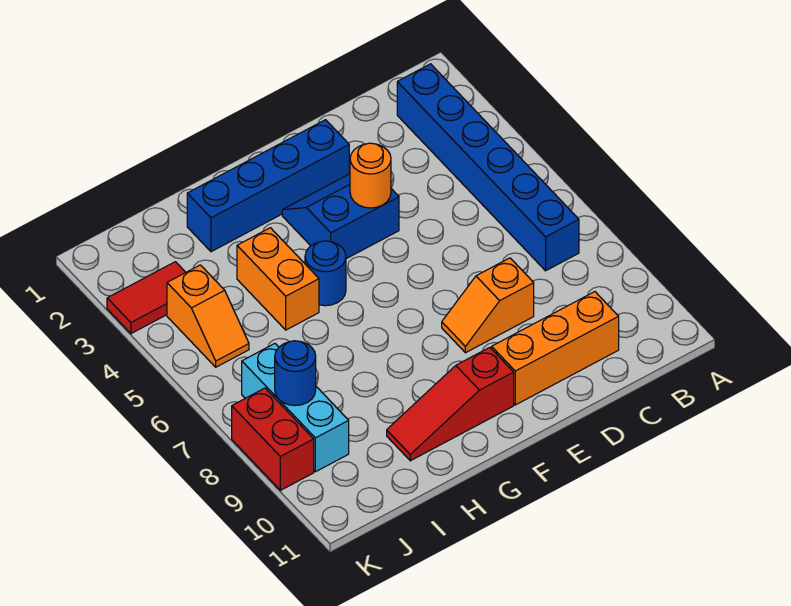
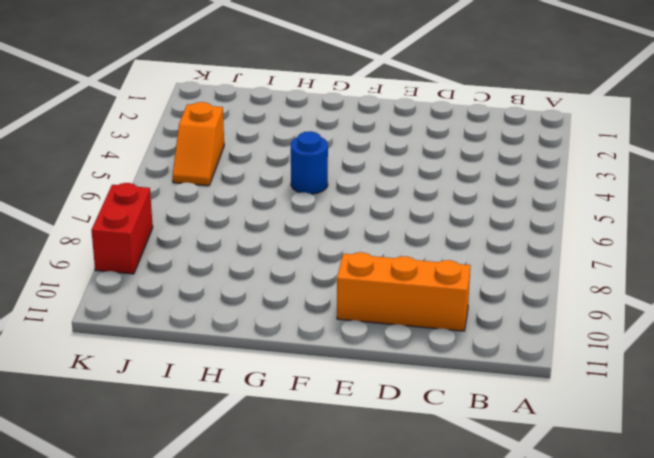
none -> blue 1x6 brick [397,64,579,271]
none -> orange 1x2 slope [442,258,534,353]
none -> blue 1x4 brick [187,120,349,252]

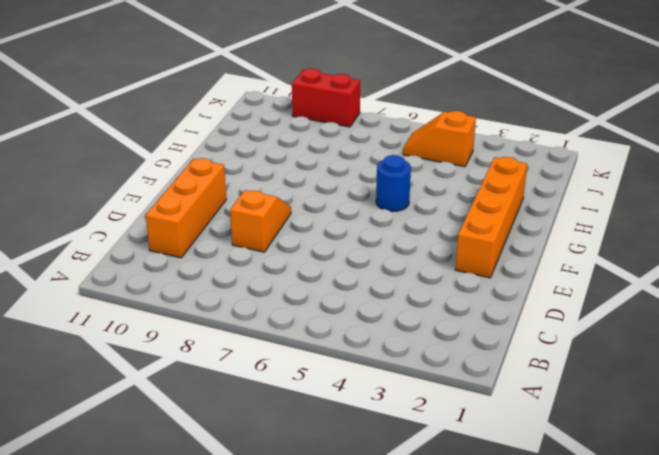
orange 1x4 brick [455,157,527,278] -> blue 1x4 brick [187,120,349,252]
none -> blue 1x6 brick [397,64,579,271]
none -> blue 2x2 slope [282,174,399,259]
none -> red 1x3 slope [387,347,514,461]

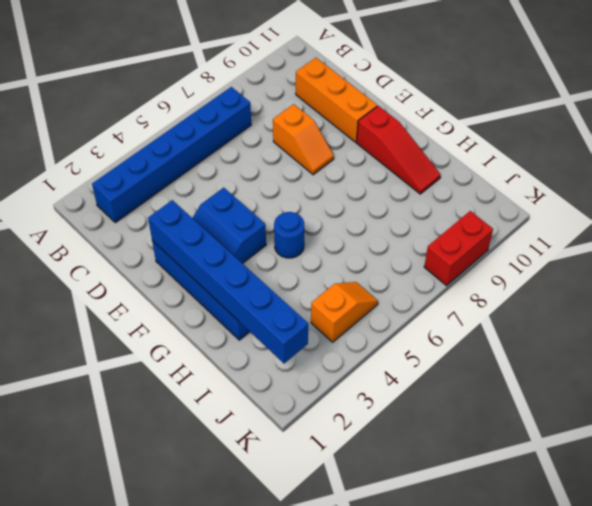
blue 1x6 brick [148,200,308,364] -> none
none -> orange 1x2 brick [237,228,319,330]
none -> red 1x2 tile [107,262,186,334]
none -> cyan 1x3 brick [242,344,349,472]

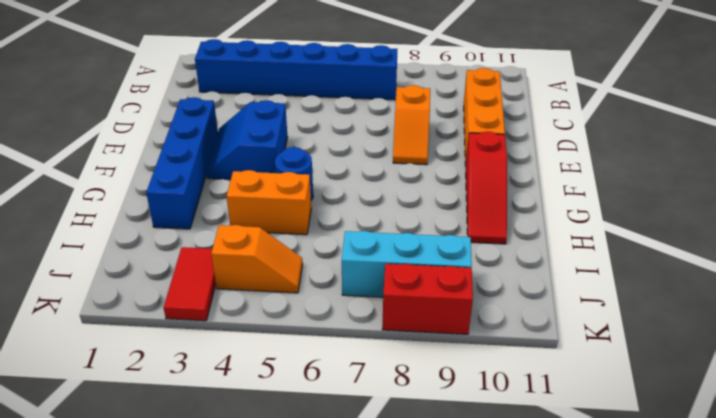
none -> orange 1x1 round brick [350,143,391,208]
none -> blue 1x1 round brick [275,341,316,406]

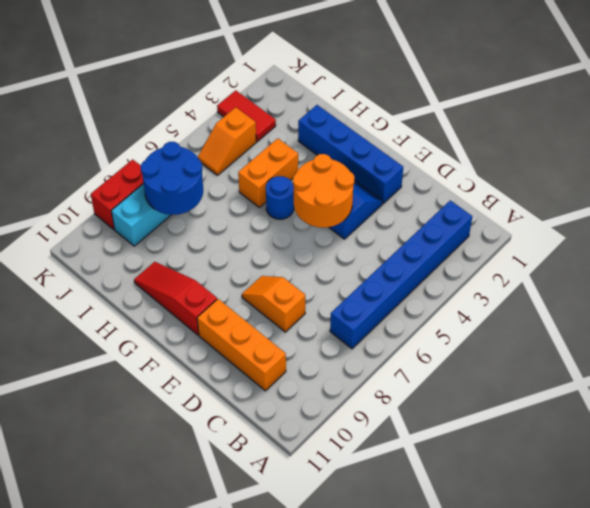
orange 2x2 round brick [293,154,354,228] -> orange 1x1 round brick [350,143,391,208]
blue 2x2 round brick [141,142,203,215] -> blue 1x1 round brick [275,341,316,406]

